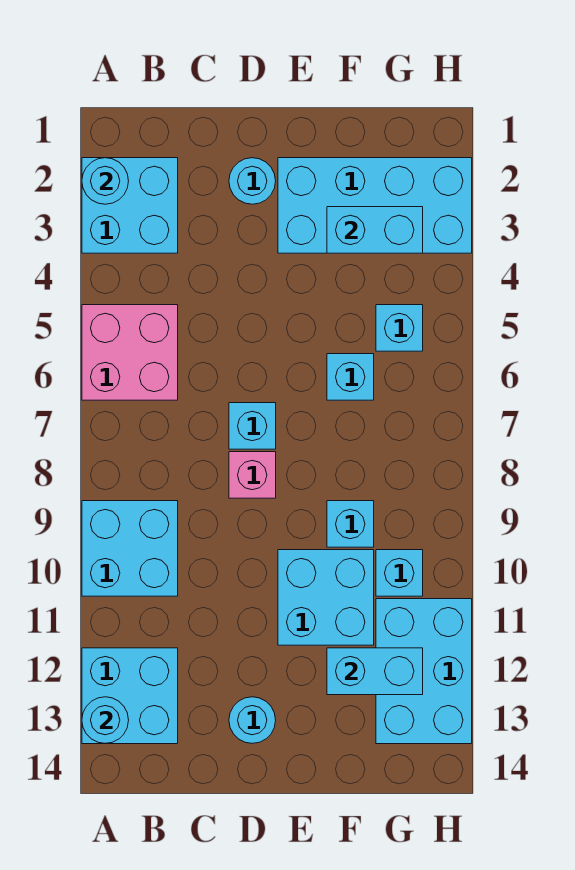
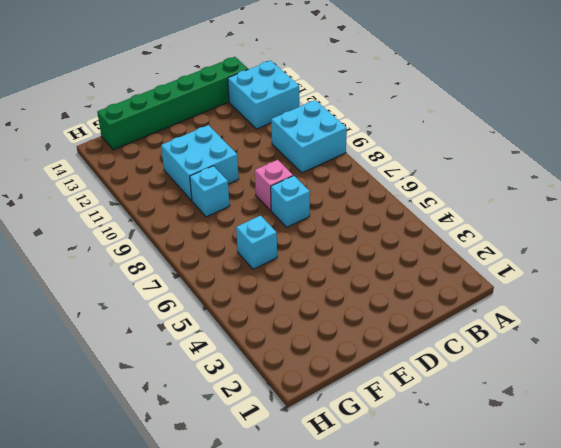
green 1x6 brick [97,57,248,150] -> none
none -> cyan 2x2 brick [82,158,178,253]
none -> pink 2x2 brick [82,305,178,400]
none -> cyan 1x1 round brick [229,158,276,204]

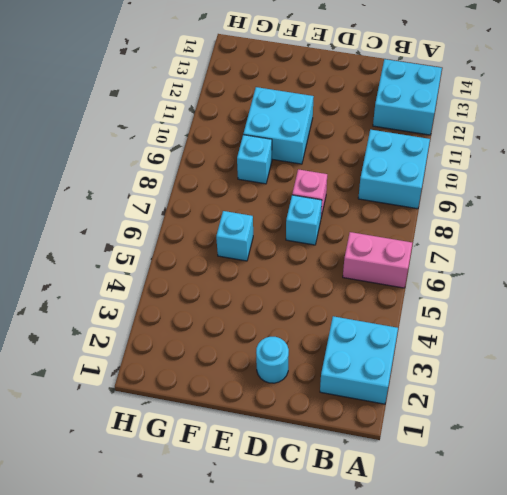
pink 1x2 brick [343,232,412,288] -> pink 2x2 brick [82,305,178,400]
none -> cyan 1x1 round brick [229,697,276,743]
none -> cyan 2x4 brick [278,158,472,253]
none -> cyan 1x1 brick [376,305,423,351]

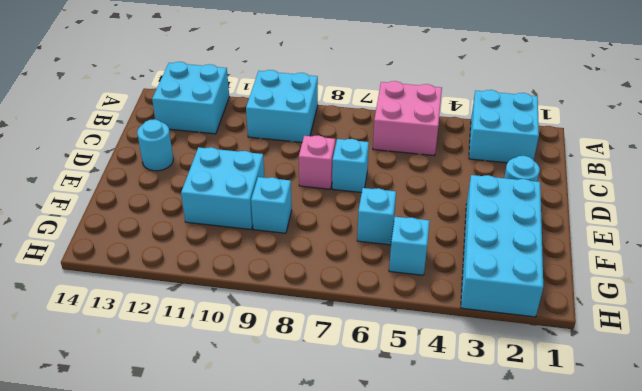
none -> cyan 1x1 brick [376,550,423,596]
none -> cyan 2x3 brick [376,599,472,744]
none -> cyan 1x1 round brick [82,158,128,204]

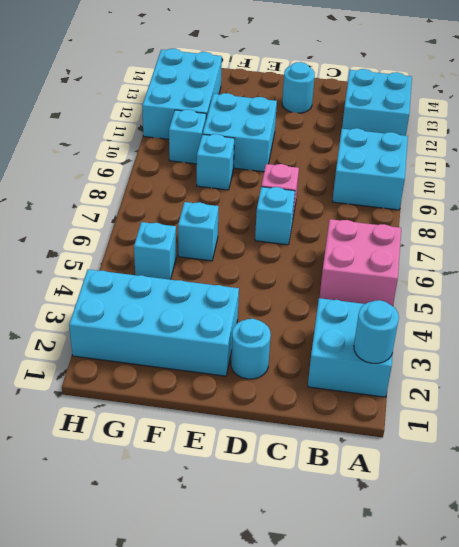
none -> cyan 1x1 round brick [82,697,129,744]
none -> cyan 1x2 brick [327,207,423,253]
none -> cyan 1x2 brick [327,648,423,695]

